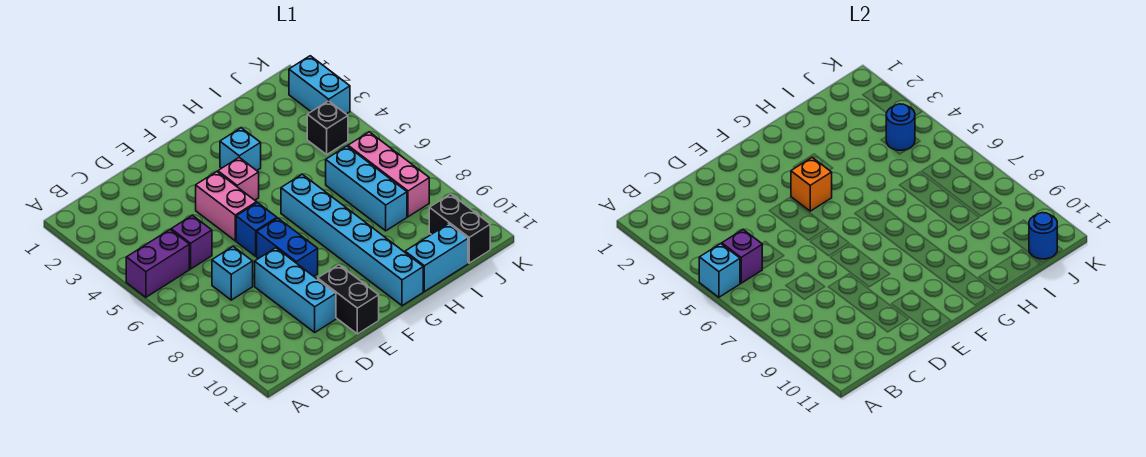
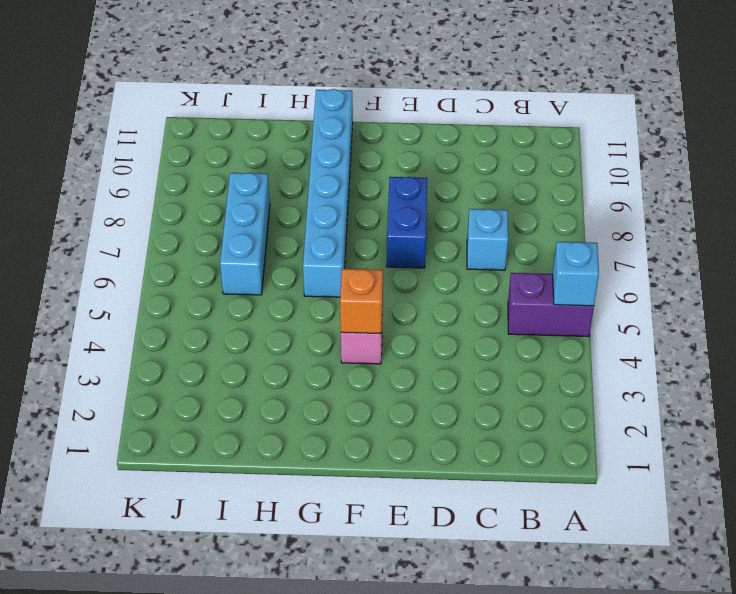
none -> purple 1x1 brick [171,215,212,269]
none -> cyan 1x3 brick [255,248,336,332]
none -> pink 1x2 brick [196,172,257,241]

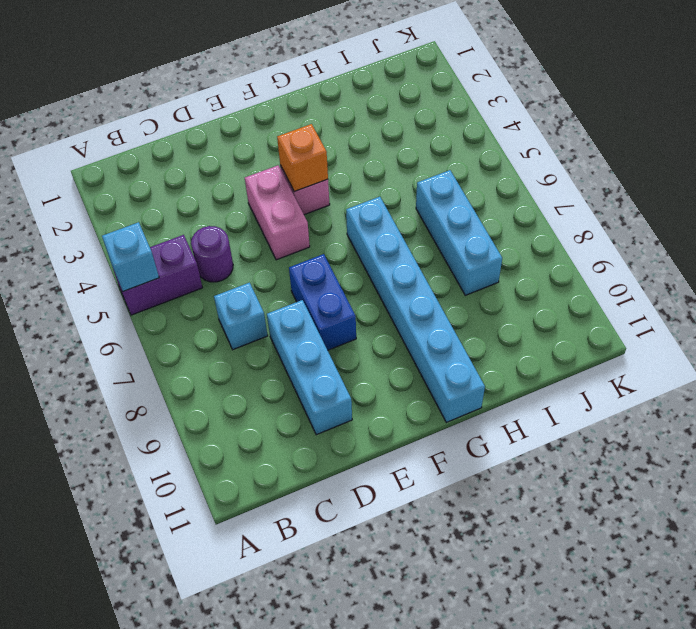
purple 1x1 round brick [191,226,233,282] -> purple 1x1 brick [171,215,212,269]
none -> blue 1x1 brick [236,202,277,256]
none -> black 1x2 brick [318,265,379,334]
none -> cyan 1x1 brick [220,128,261,171]

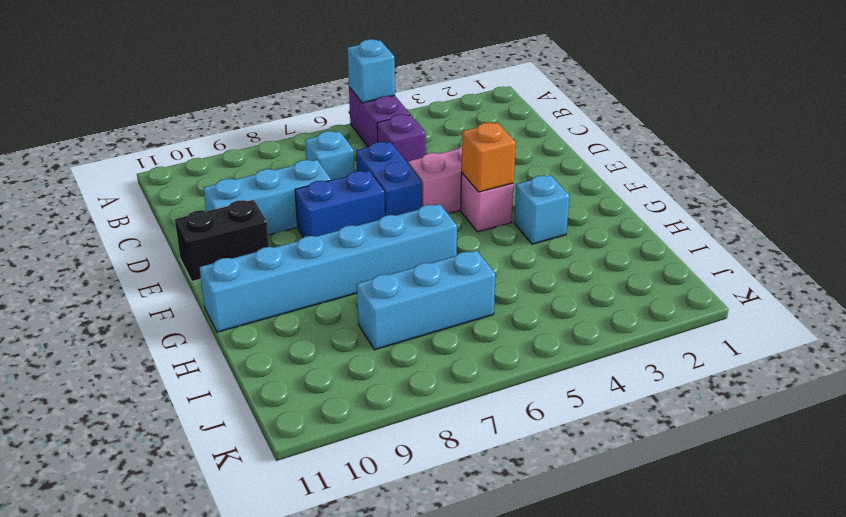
blue 1x2 brick [356,142,422,216] -> blue 1x1 brick [236,202,277,256]
none -> cyan 1x2 brick [405,224,468,292]
none -> black 1x1 brick [307,101,348,154]
none -> pink 1x3 brick [348,132,429,217]

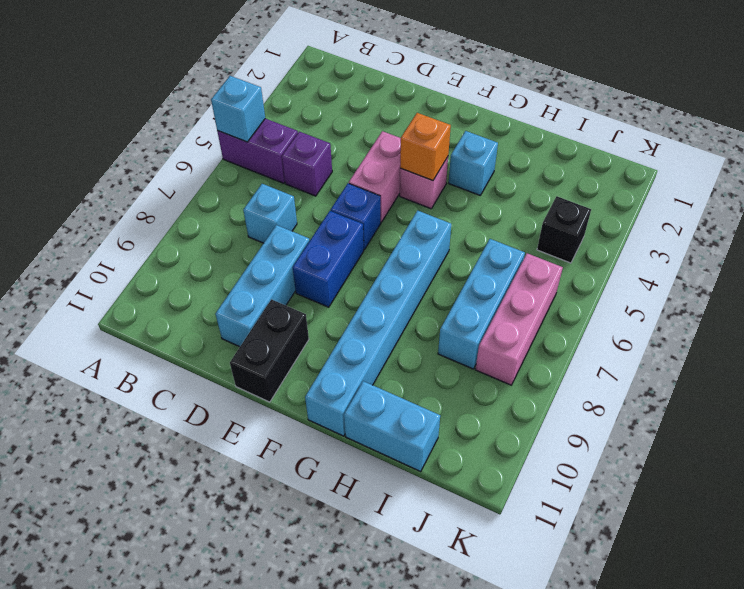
none -> black 1x2 brick [429,194,490,263]
none -> cyan 1x2 brick [289,56,350,114]
none -> purple 1x1 brick [722,230,762,283]

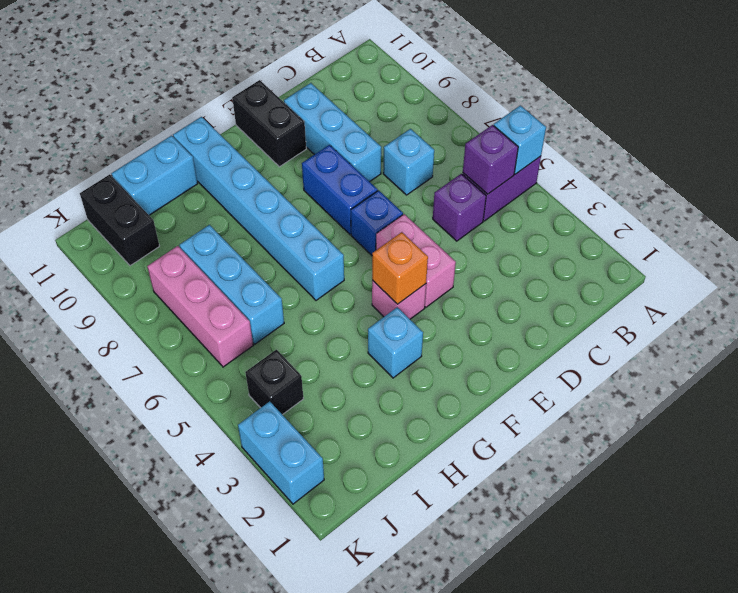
none -> blue 1x1 round brick [886,104,915,150]
none -> blue 1x1 round brick [1029,213,1057,259]

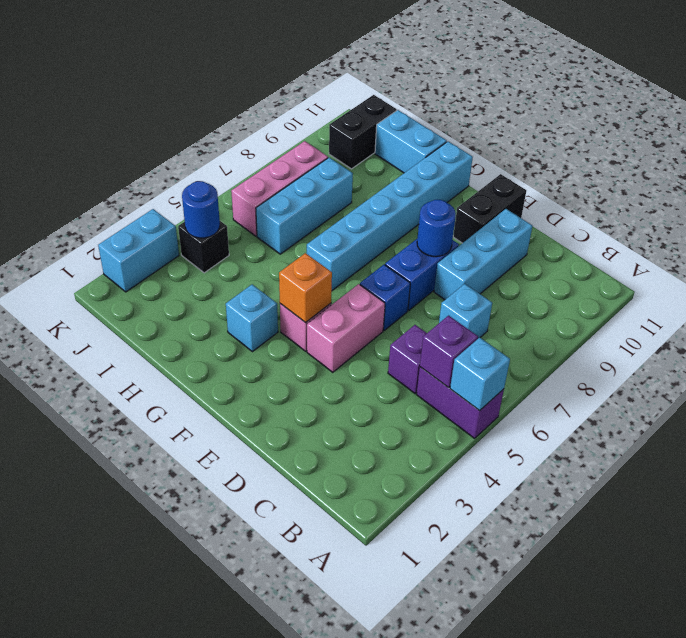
blue 1x1 round brick [417,200,456,257] -> blue 1x1 round brick moved to [1029,213,1057,259]

